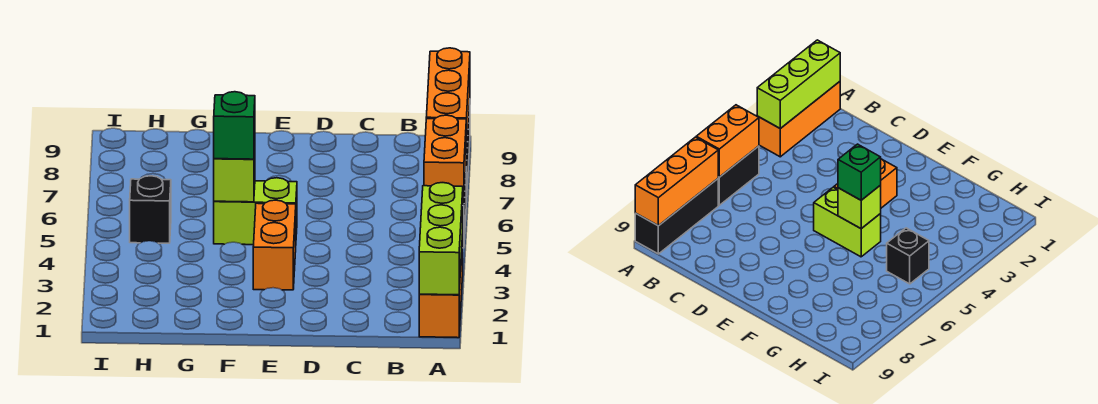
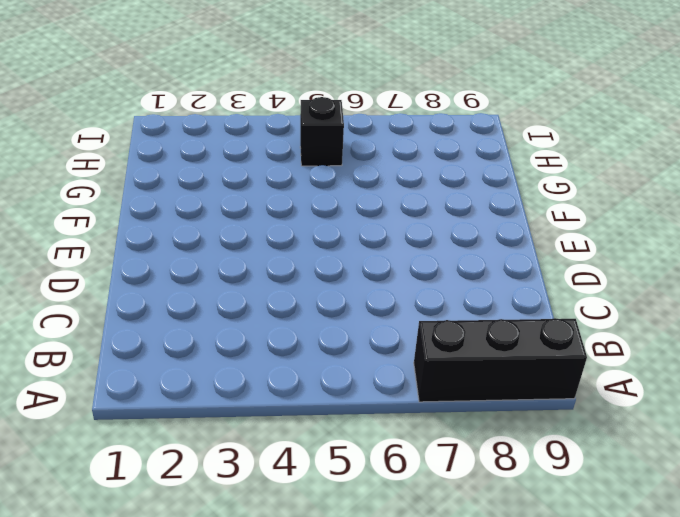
none -> orange 1x3 brick [419,235,463,338]
none -> black 1x2 brick [718,146,759,205]

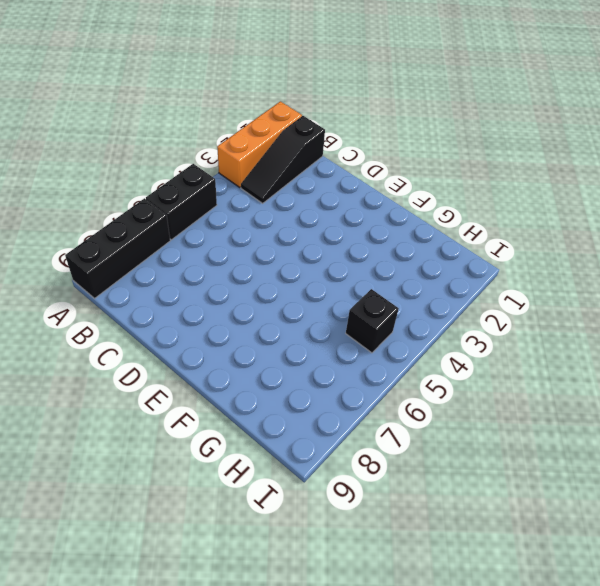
black 1x3 slope [241,116,325,203] -> none
none -> orange 1x2 brick [253,200,296,290]
none -> lime 1x2 brick [214,178,297,245]

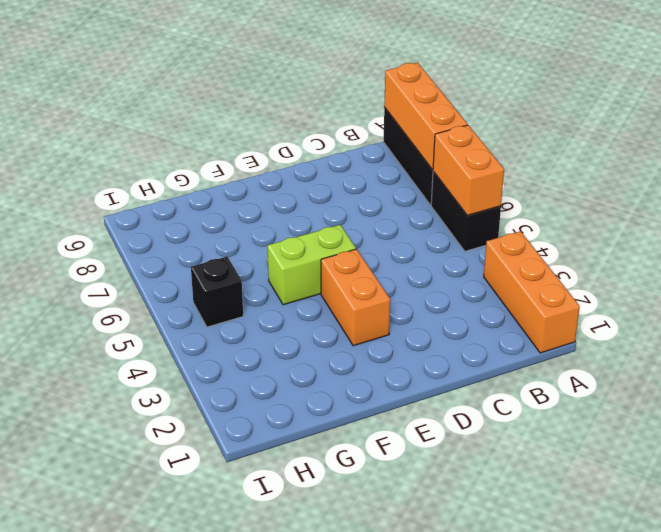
none -> lime 1x3 brick [419,183,463,295]
none -> lime 1x1 brick [214,147,255,202]

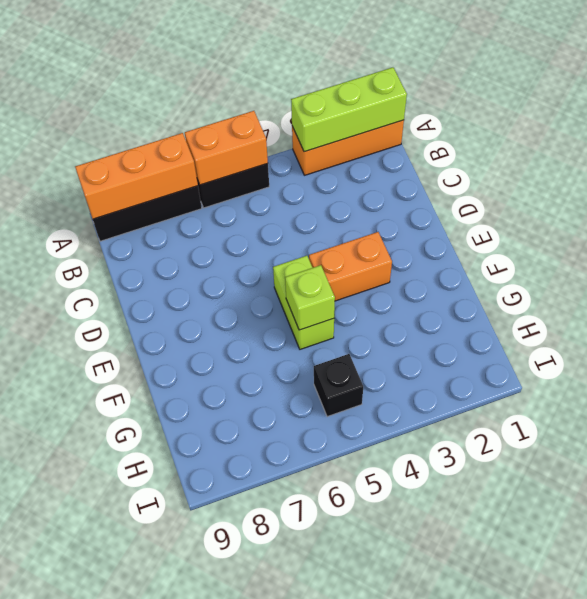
none -> green 1x1 brick [214,92,255,159]

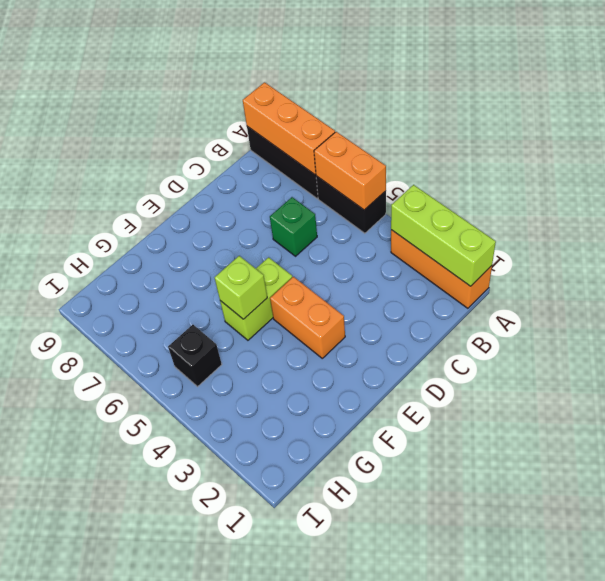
green 1x1 brick [270,197,317,256] -> green 1x1 brick moved to [214,92,255,159]

